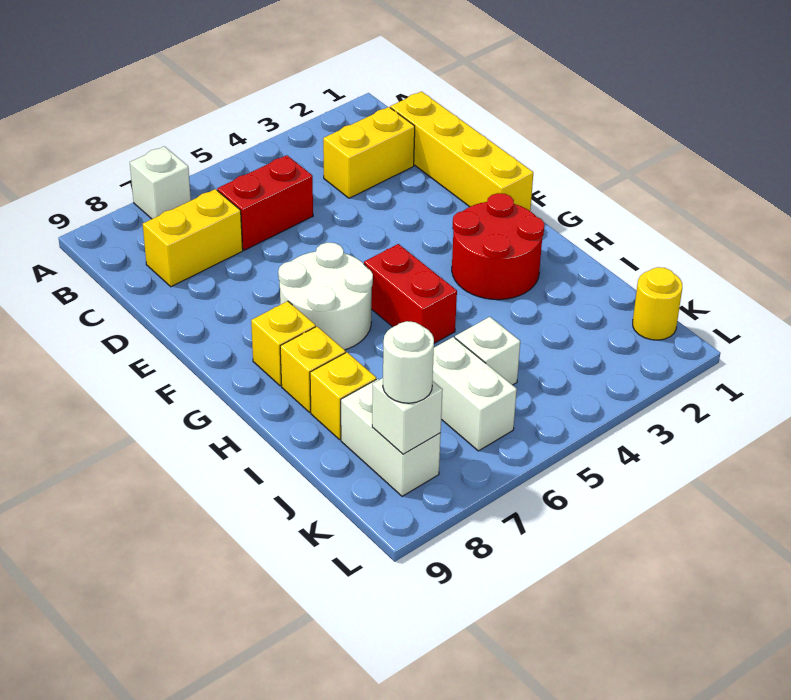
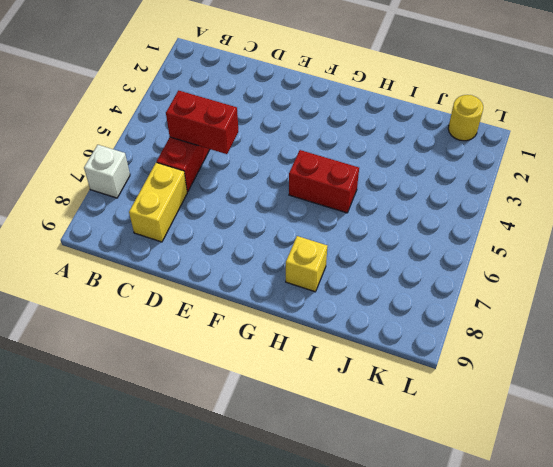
red 1x2 brick [166,90,239,154] -> none
none -> yellow 1x4 brick [390,92,533,211]
none -> yellow 1x2 brick [323,107,415,198]
none -> white 2x2 round brick [278,243,373,350]

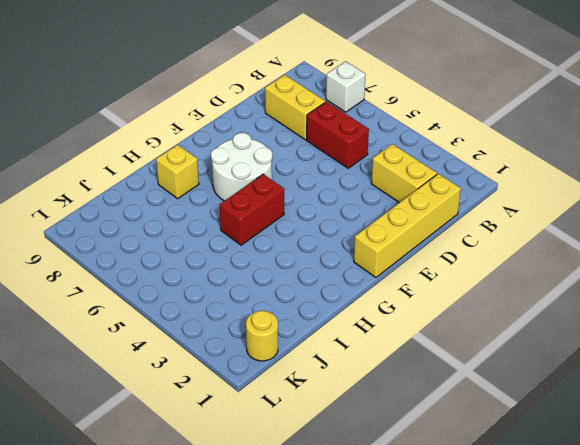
none -> red 2x2 round brick [452,193,544,300]
none -> yellow 1x1 brick [251,301,316,386]
none -> yellow 1x1 brick [310,352,376,440]

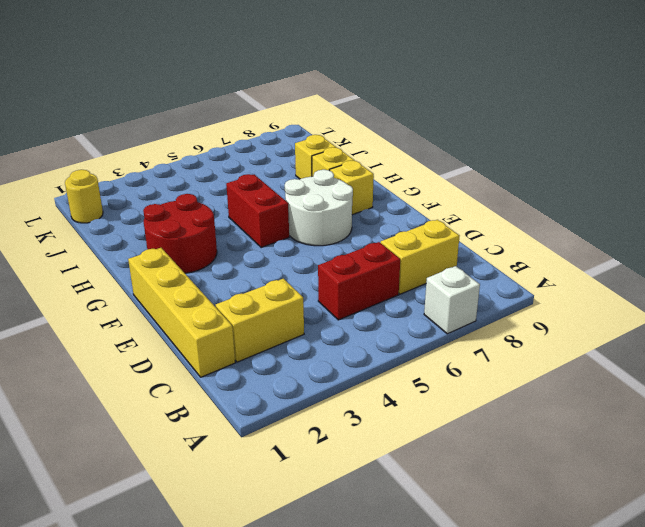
none -> white 1x1 brick [455,317,520,385]
none -> white 1x2 brick [433,337,517,451]
none -> white 1x2 brick [341,379,441,496]

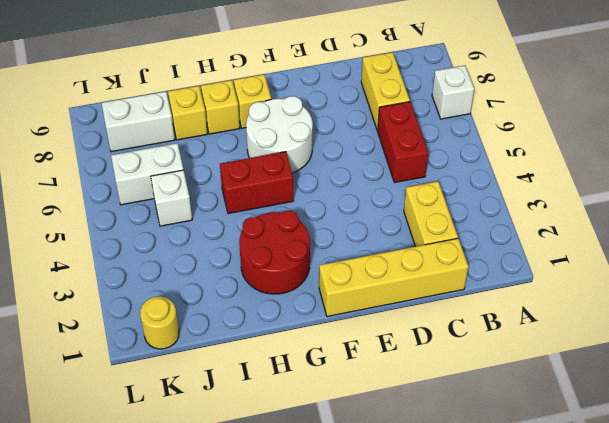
none -> white 1x1 brick [372,378,443,454]
none -> white 1x1 round brick [383,321,434,403]

